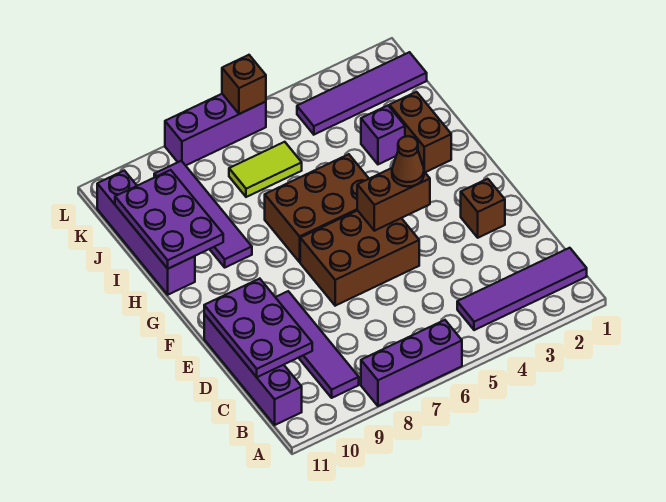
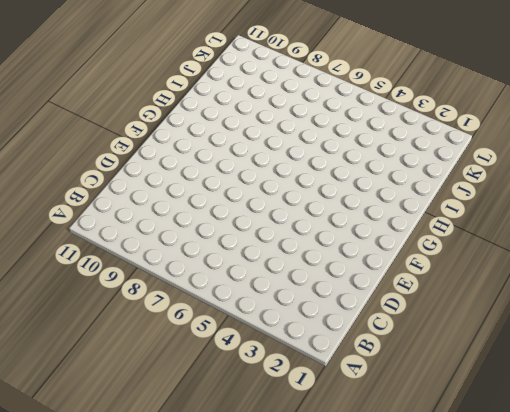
none -> purple 1x3 brick [361,320,462,406]
none -> purple 1x4 tile [457,248,587,330]
none -> purple 1x4 tile [275,291,359,398]

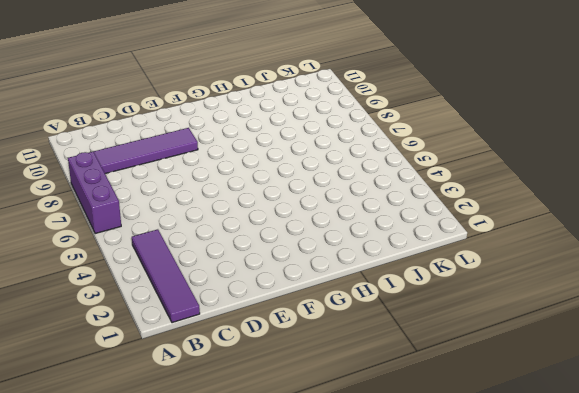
none -> purple 1x4 brick [204,314,302,425]
none -> brown 1x1 brick [461,179,505,238]
none -> brown 2x3 brick [300,210,419,306]

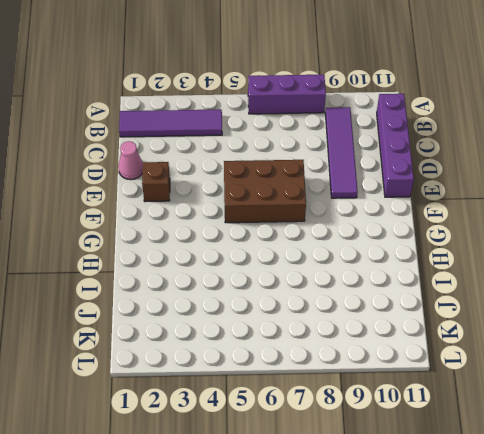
pink 1x1 cone [118,141,143,180] -> none
none -> brown 2x3 brick [265,154,369,262]
none -> brown 1x2 brick [390,92,451,172]
none -> purple 1x4 tile [154,161,252,267]

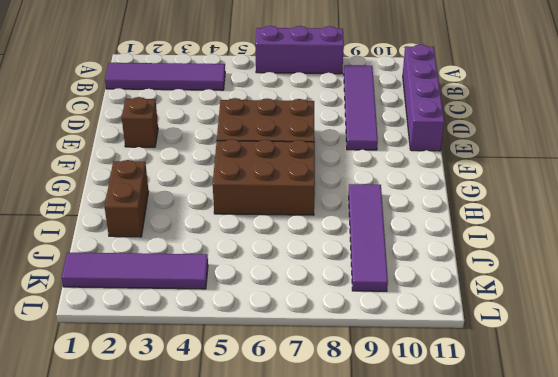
none -> purple 1x4 brick [97,171,195,295]
none -> purple 1x1 brick [361,106,405,164]
none -> lime 1x2 tile [229,142,302,197]

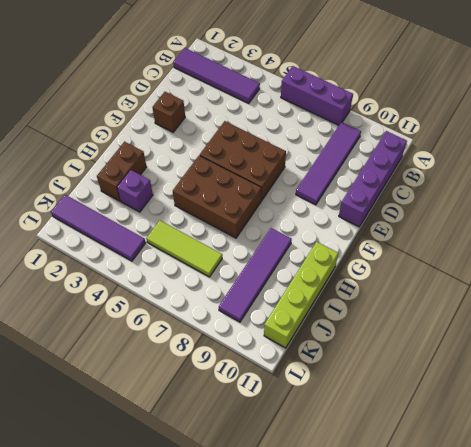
lime 1x4 brick [264,242,338,348] -> purple 1x4 brick [97,171,195,295]
lime 1x3 tile [146,220,222,277] -> lime 1x2 tile [229,142,302,197]
none -> purple 1x3 brick [165,94,266,166]
none -> purple 2x3 plate [204,279,312,377]
none -> brown 1x2 brick [357,168,430,231]

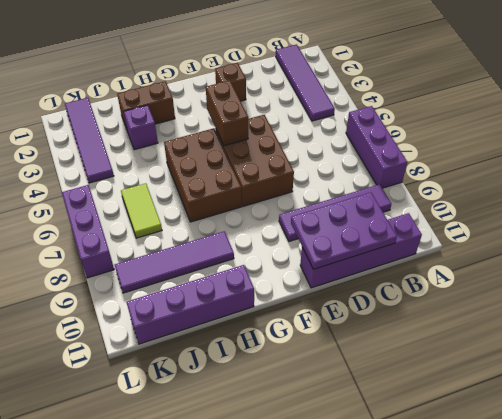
none -> purple 2x3 plate [115,170,223,269]
none -> brown 1x1 brick [222,55,266,114]
none -> brown 1x1 cone [392,136,424,187]

